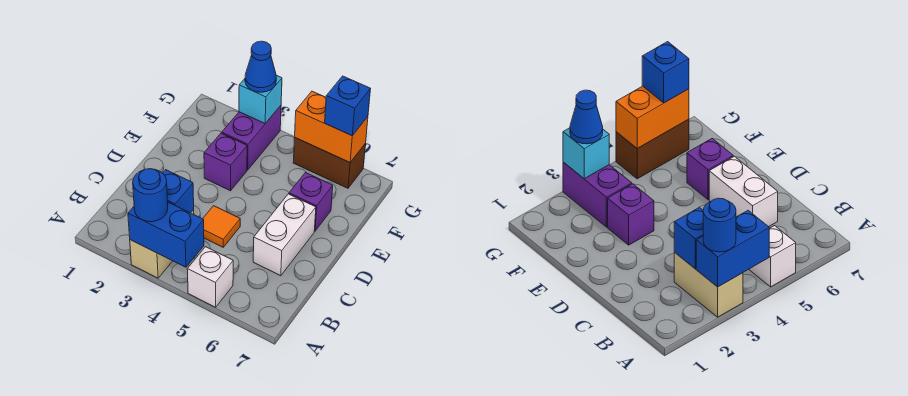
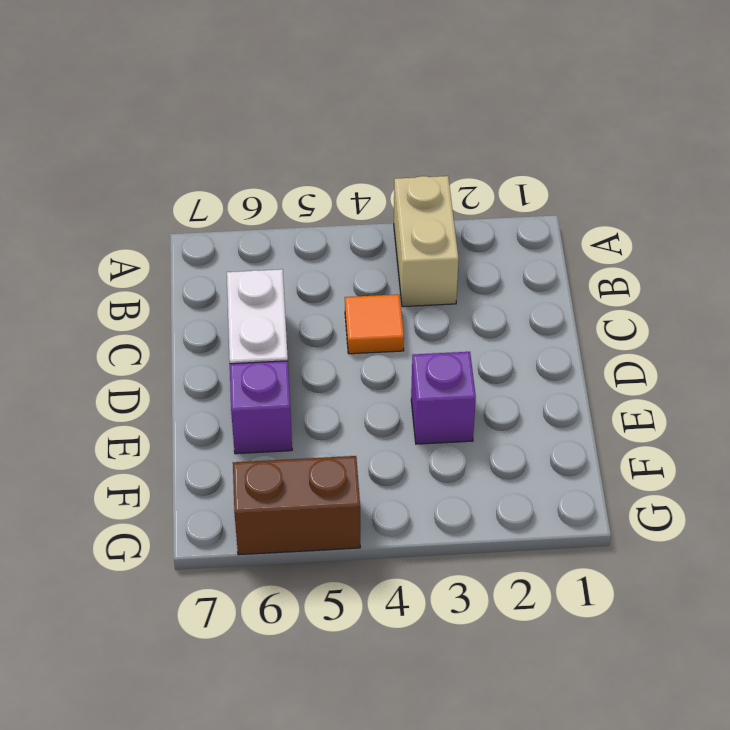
none -> white 1x1 brick [187,247,233,307]
none -> purple 1x2 brick [222,106,281,170]
none -> blue 1x2 brick [128,202,204,267]

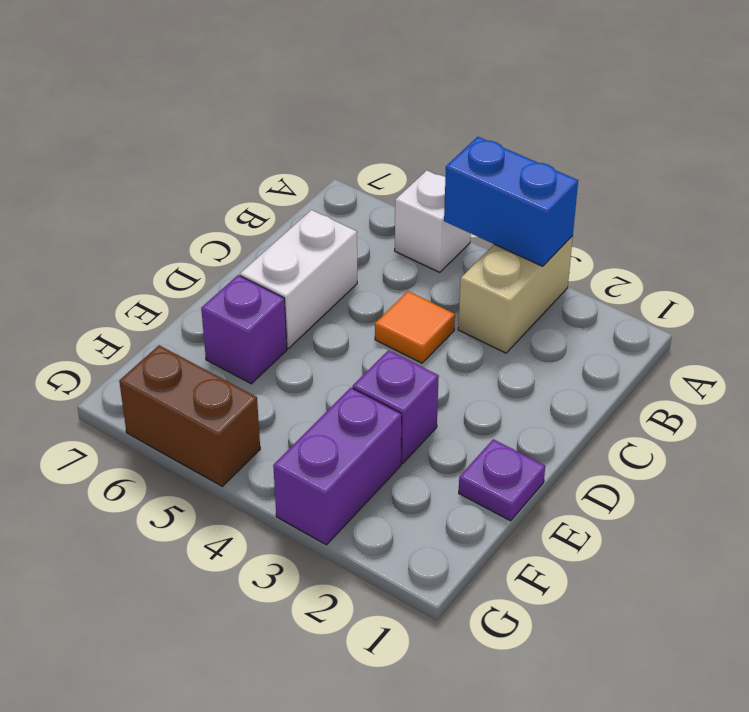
purple 1x1 plate [459,439,545,521] -> none
none -> blue 1x1 brick [163,170,194,213]
none -> cyan 1x1 brick [239,75,282,123]
none -> orange 1x2 brick [295,91,368,162]

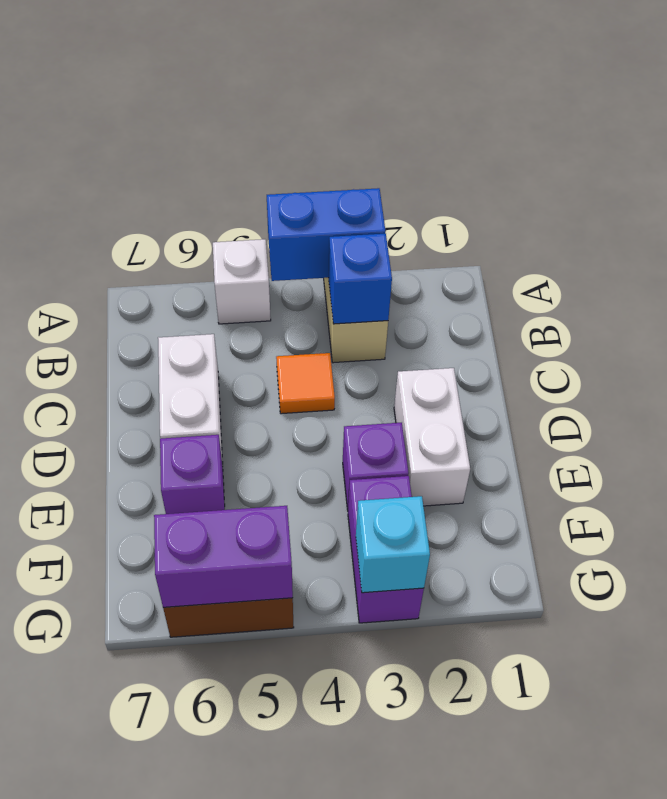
white 1x2 brick [394,368,470,506] -> none
purple 1x2 brick [154,506,293,607] -> orange 1x2 brick [295,91,368,162]
none -> blue 1x1 round brick [133,169,168,222]
none -> blue 1x1 cone [245,41,276,92]
none -> blue 1x1 brick [325,76,370,136]

